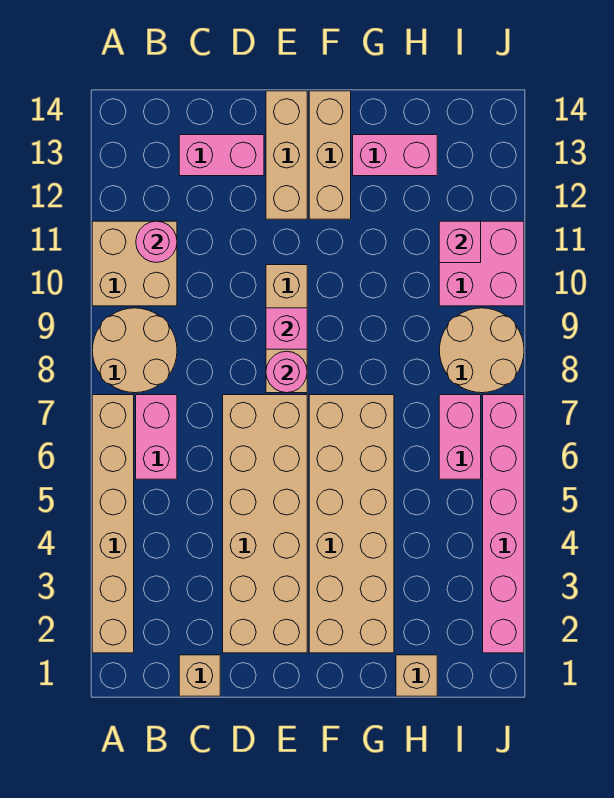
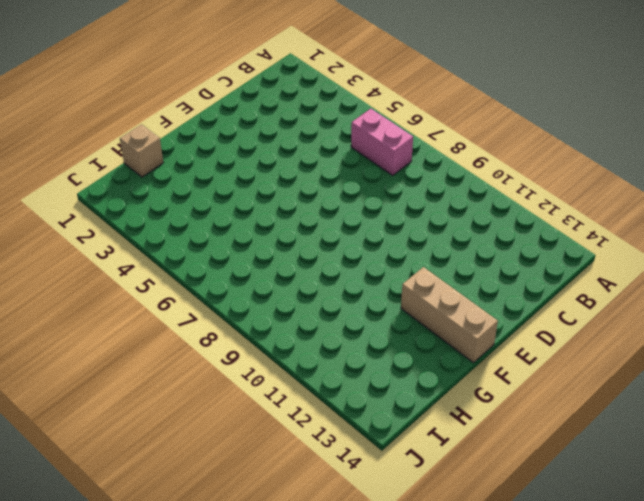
none -> tan 1x6 brick [92,395,134,653]
none -> tan 2x2 round brick [92,308,177,393]
none -> tan 2x2 brick [92,221,177,306]

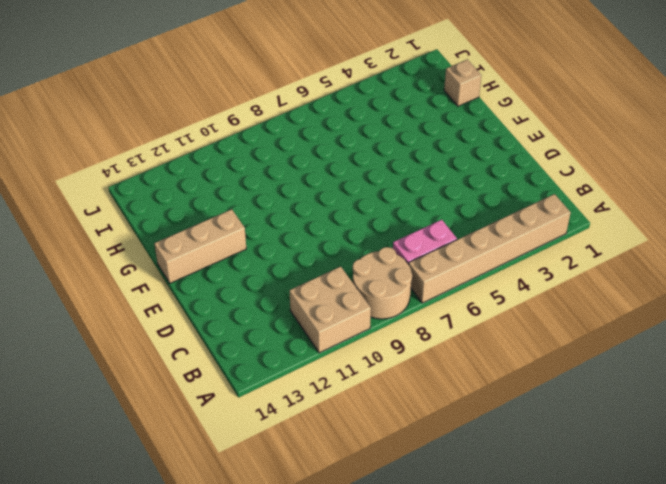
none -> tan 1x1 brick [179,655,220,696]
none -> pink 1x2 brick [179,135,264,176]
none -> tan 2x6 brick [223,395,307,653]

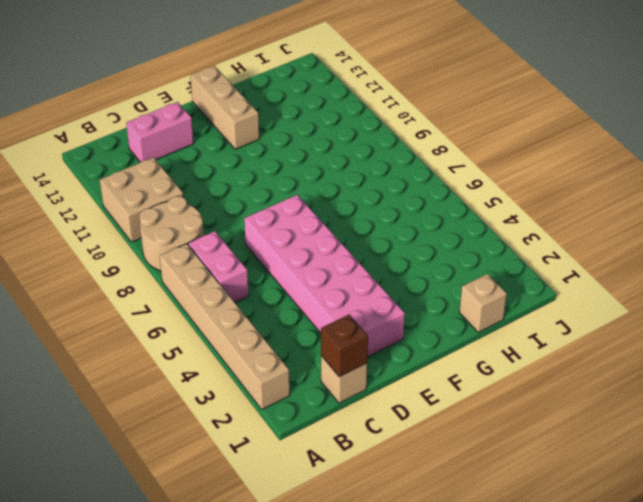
brown 1x1 brick [321,314,368,377] -> none
pink 2x6 brick [244,195,405,357] -> tan 2x6 brick [223,395,307,653]
none -> tan 1x3 brick [266,265,307,393]
none -> tan 1x3 brick [266,91,307,219]
none -> tan 2x6 brick [309,395,394,653]

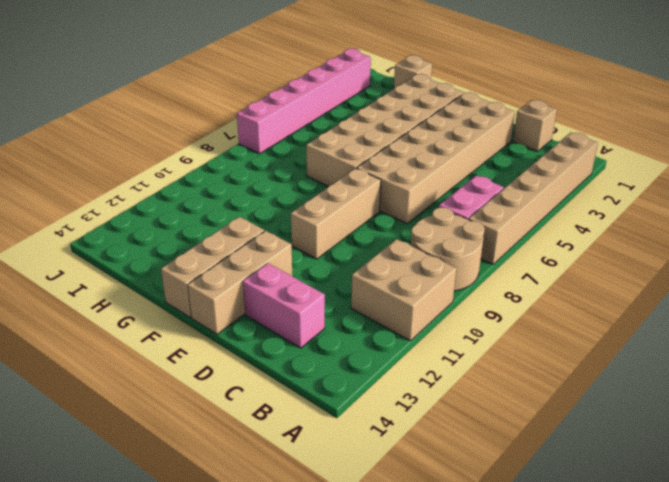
none -> pink 1x2 brick [353,135,437,176]
none -> pink 1x2 brick [439,395,481,479]
none -> tan 2x2 round brick [439,308,524,393]

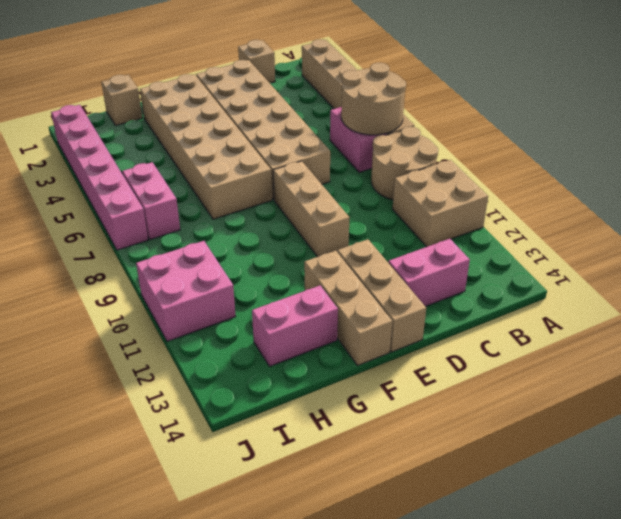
tan 2x2 round brick [341,63,406,135] -> tan 2x2 round brick moved to [439,308,524,393]
none -> pink 1x1 round brick [136,221,177,262]
none -> pink 1x1 round brick [266,351,307,393]
none -> pink 1x1 brick [266,308,307,349]

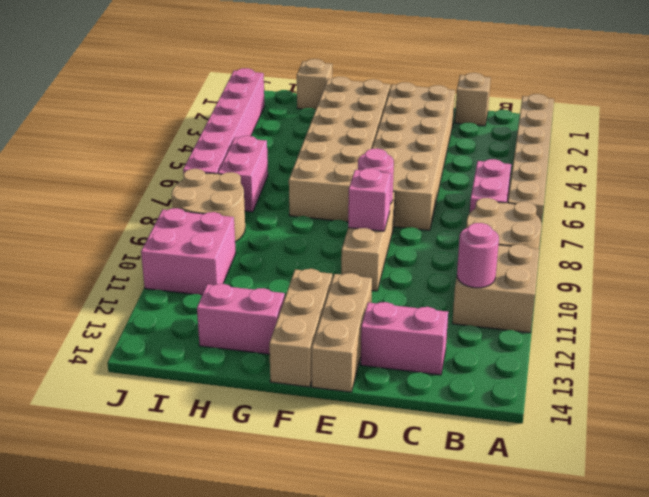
none -> pink 1x1 brick [439,221,481,263]

